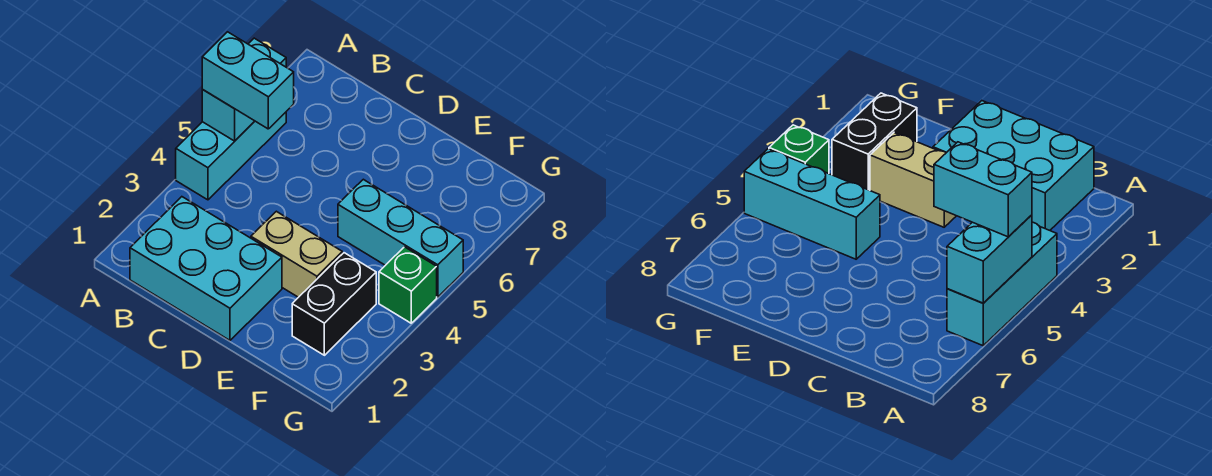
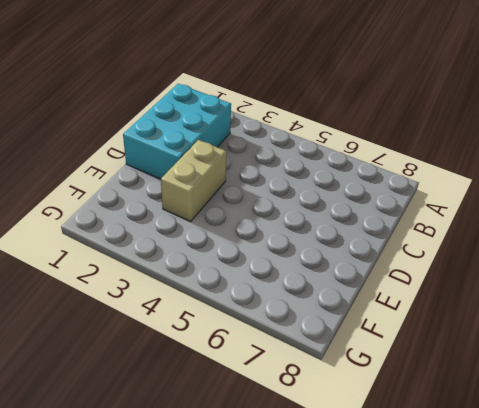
none -> cyan 1x3 brick [176,112,286,200]
none -> cyan 1x3 brick [338,179,463,297]

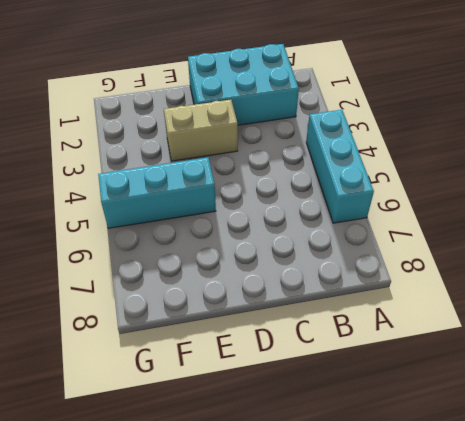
none -> black 1x2 brick [292,253,376,355]
none -> green 1x1 brick [379,247,437,323]

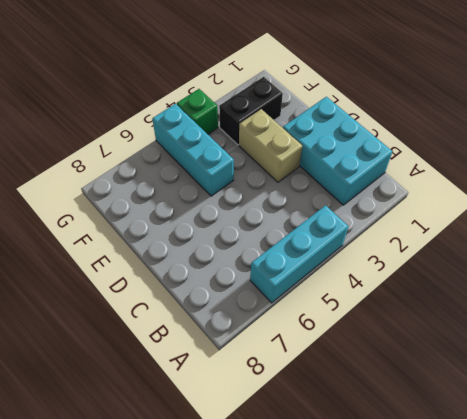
none -> cyan 1x2 brick [202,38,286,141]
none -> cyan 1x2 brick [202,32,294,129]

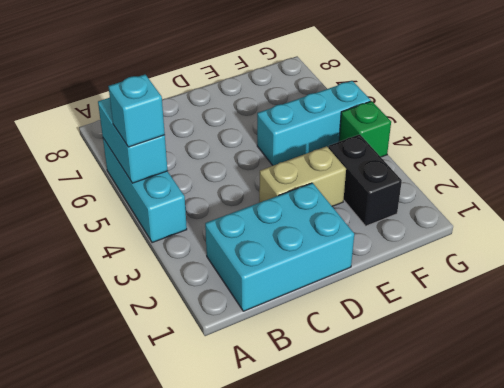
cyan 1x1 brick [108,75,165,147] -> cyan 1x2 brick [202,32,294,129]

